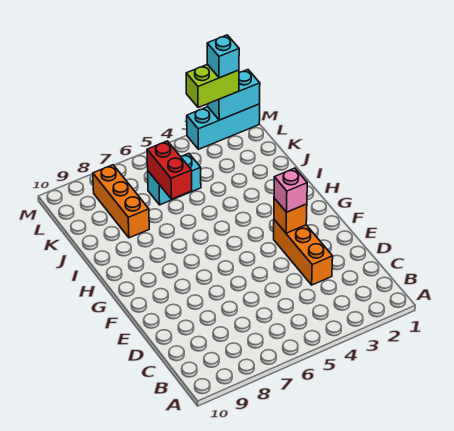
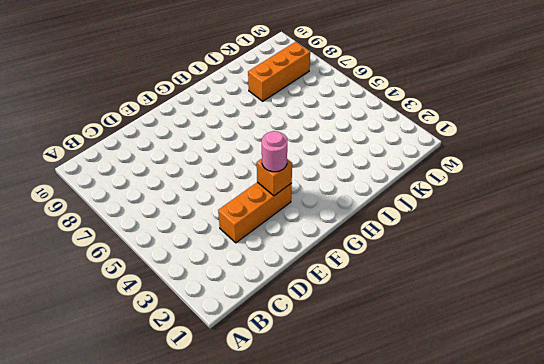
pink 1x1 round brick [262,131,287,172] -> pink 1x1 brick [274,168,307,212]
none -> cyan 1x2 brick [148,154,201,205]
none -> cyan 1x3 brick [187,104,260,149]

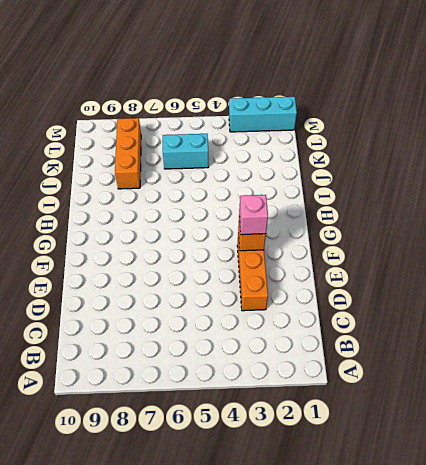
none -> red 1x2 brick [147,141,192,199]
none -> cyan 1x2 brick [208,70,260,120]

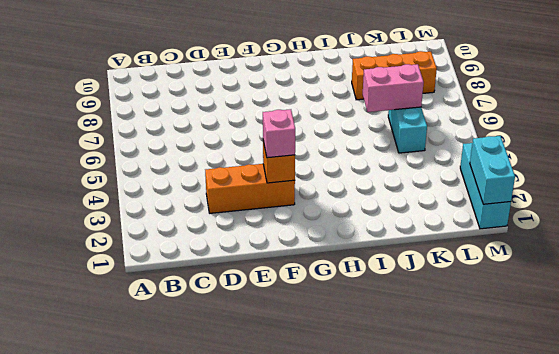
pink 1x2 brick [363,64,424,112] -> red 1x2 brick [147,141,192,199]
none -> lime 1x2 brick [186,64,239,108]
none -> cyan 1x1 brick [207,35,239,78]

